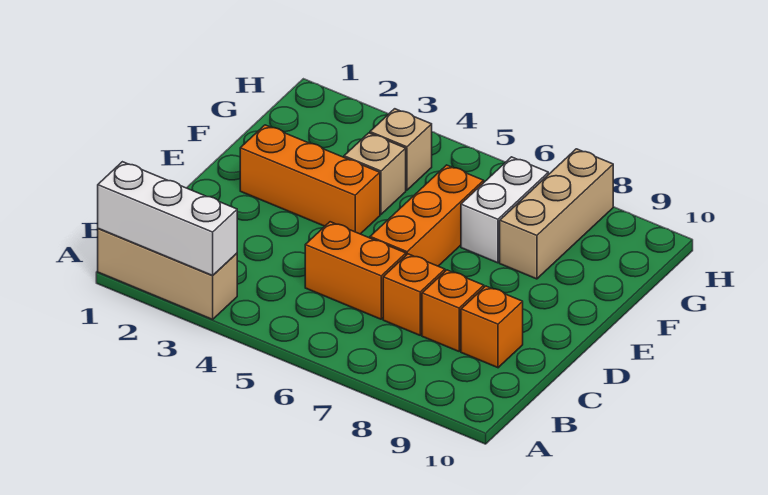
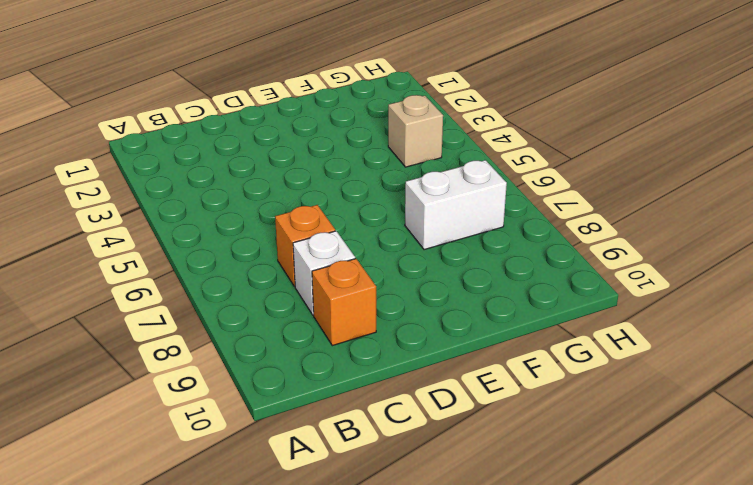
white 1x1 brick [293,231,355,315] -> orange 1x1 brick [422,270,484,351]
none -> tan 1x3 brick [98,229,237,319]
none -> orange 1x2 brick [305,222,406,319]
none -> orange 1x3 brick [370,165,484,266]

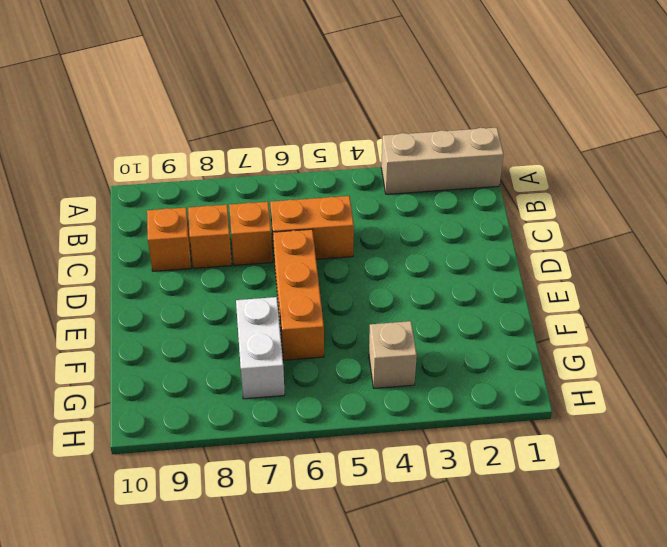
none -> orange 1x3 brick [240,125,380,234]
none -> tan 1x1 brick [344,133,406,214]
none -> tan 1x3 brick [500,149,613,279]

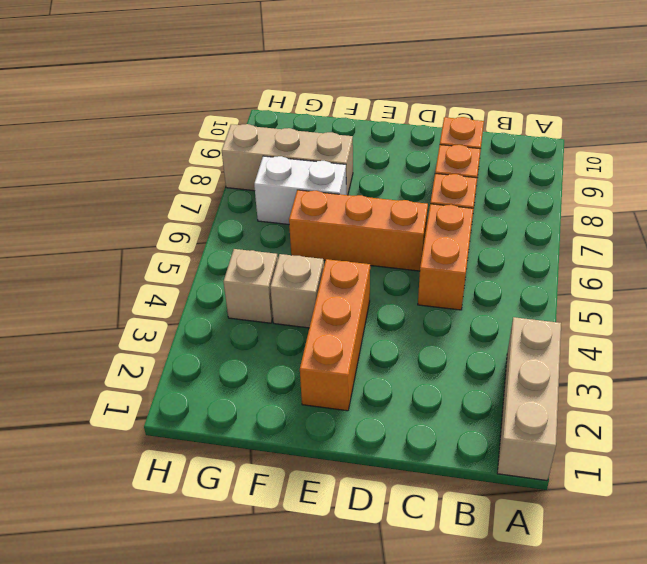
none -> white 1x3 brick [98,162,237,276]

